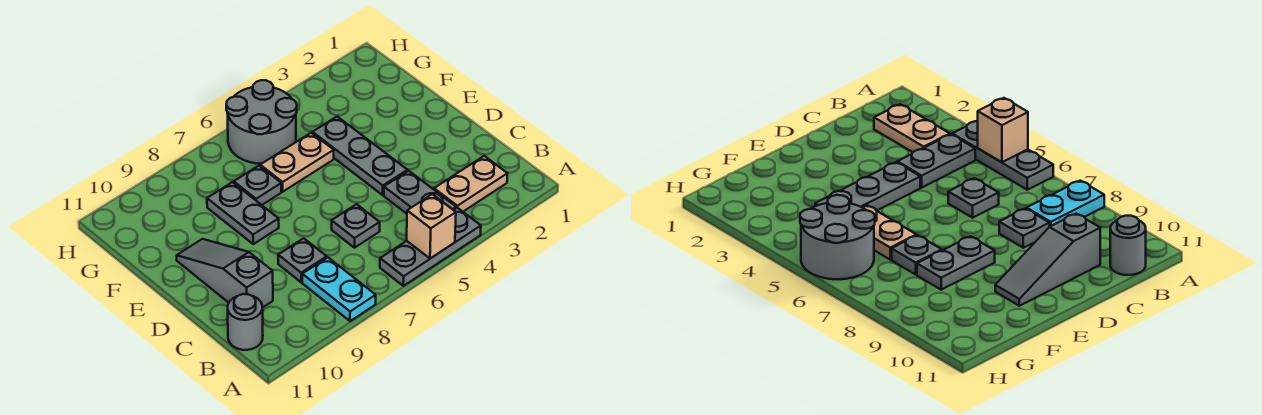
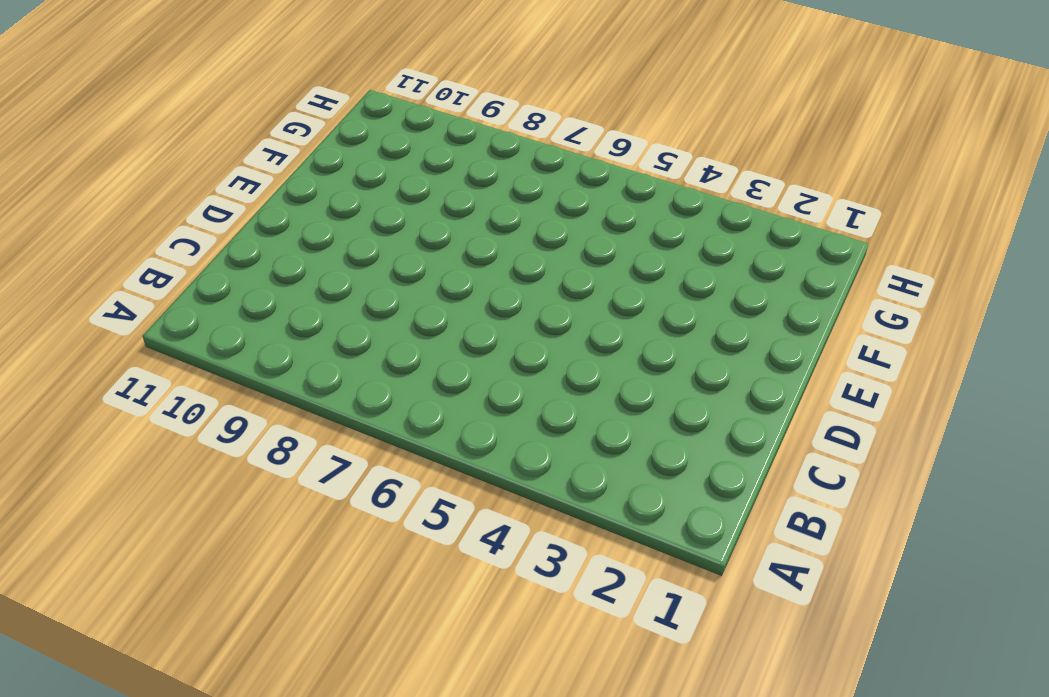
none -> grey 1x3 plate [380,208,481,286]
none -> cyan 1x2 plate [302,257,376,321]
none -> tan 1x2 plate [434,156,508,212]

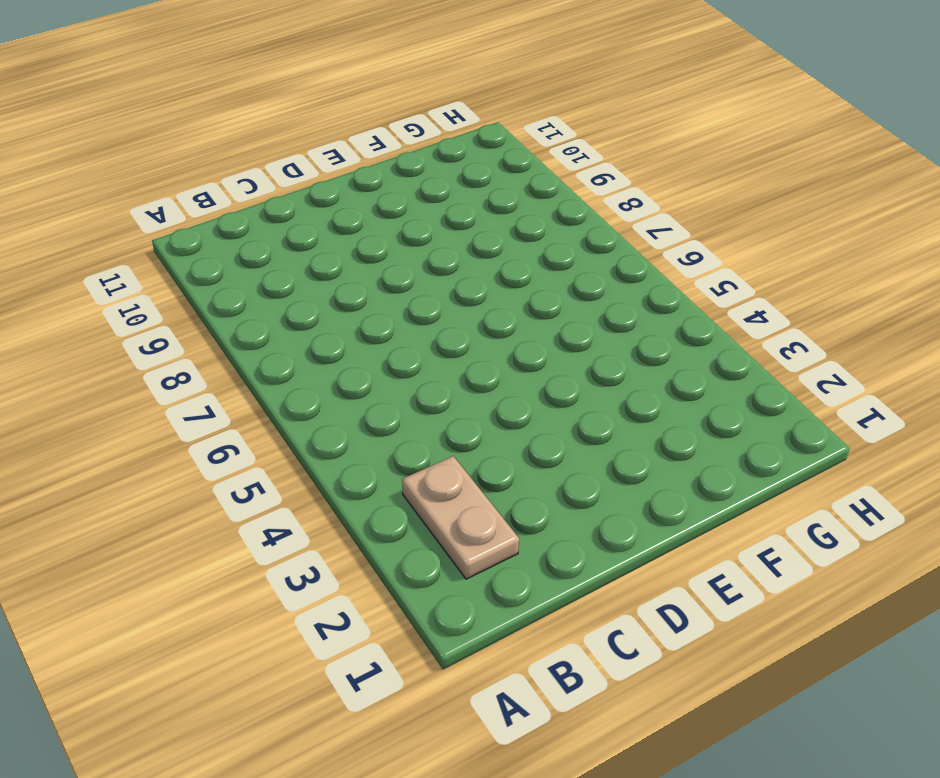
none -> grey 1x3 plate [380,208,481,286]
none -> cyan 1x2 plate [302,257,376,321]
none -> grey 1x2 plate [384,171,456,214]

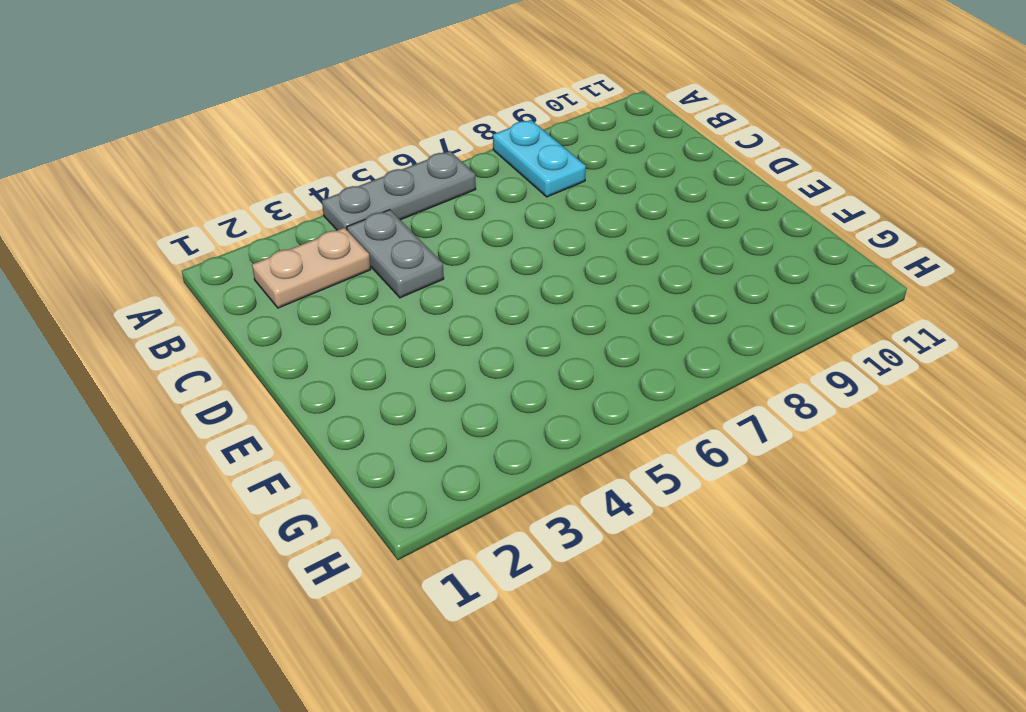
none -> grey 1x1 round brick [228,294,263,350]
none -> grey 1x1 plate [332,204,380,248]
none -> grey 1x1 plate [278,238,327,282]

